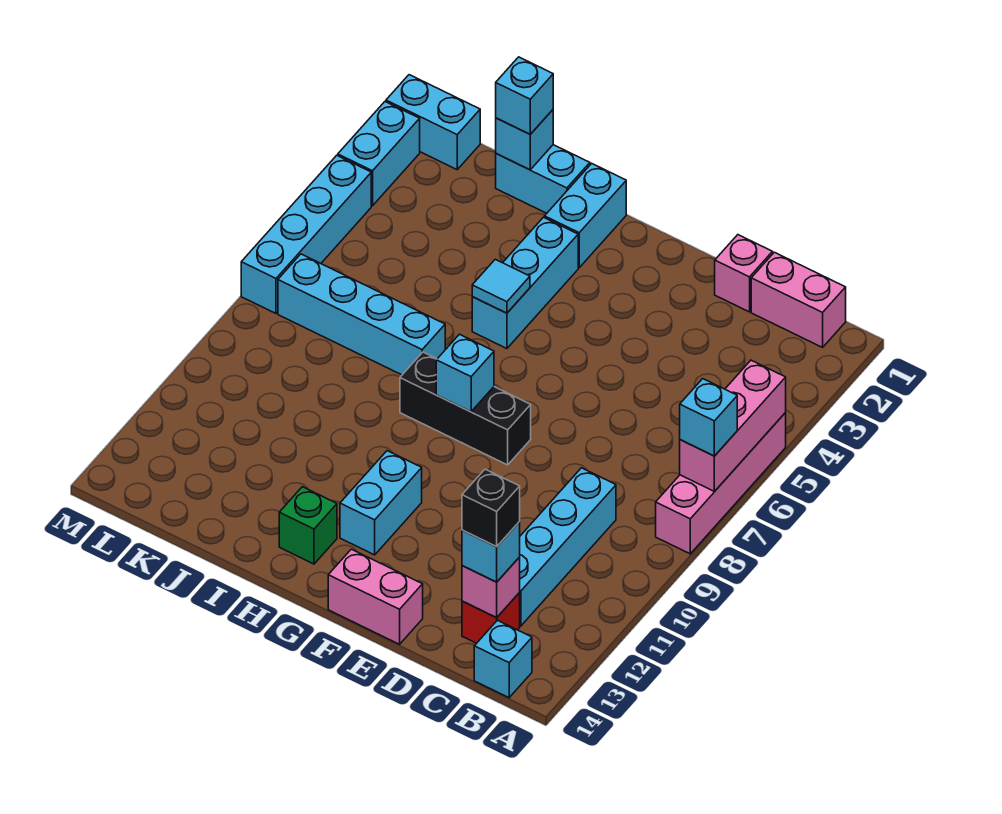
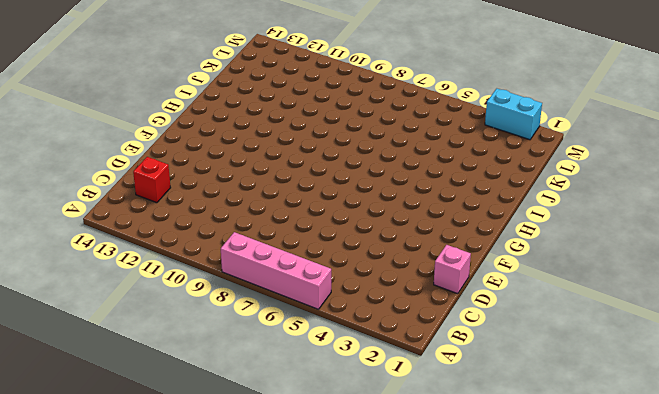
none -> pink 1x2 brick [751,252,846,347]
none -> cyan 1x1 brick [474,620,532,698]
none -> cyan 1x4 brick [519,468,616,626]

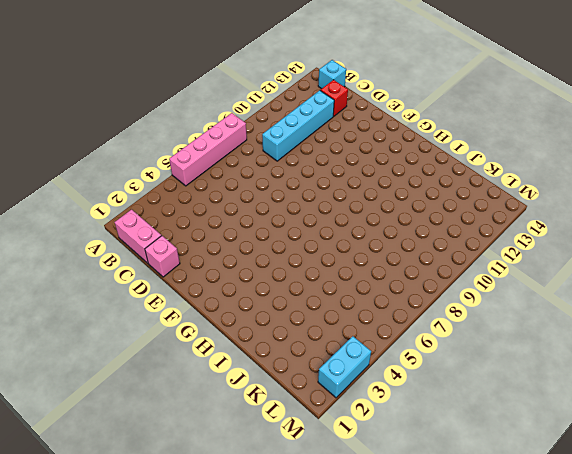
none -> pink 1x2 brick [328,549,423,644]
none -> black 1x3 brick [400,352,531,465]
none -> cyan 1x2 brick [340,451,422,555]

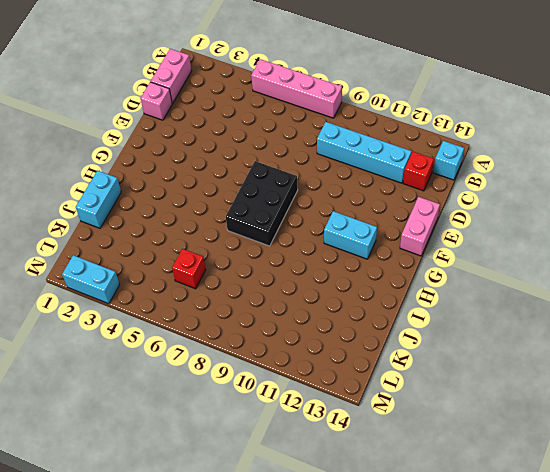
black 2x3 brick [226,161,298,246] -> black 1x3 brick [400,352,531,465]
red 1x1 brick [172,249,206,289] -> none
none -> cyan 1x2 brick [545,163,626,268]
none -> cyan 1x3 brick [472,217,578,349]
none -> green 1x1 brick [279,487,337,564]

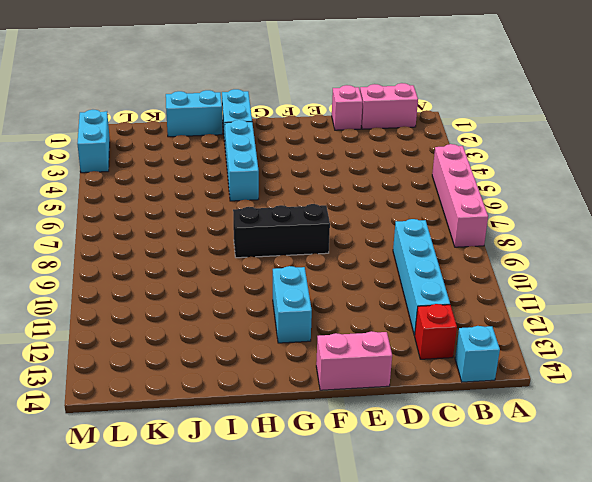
none -> green 1x1 brick [279,487,337,564]
none -> cyan 1x4 brick [278,254,445,375]
none -> cyan 1x2 brick [386,75,480,170]

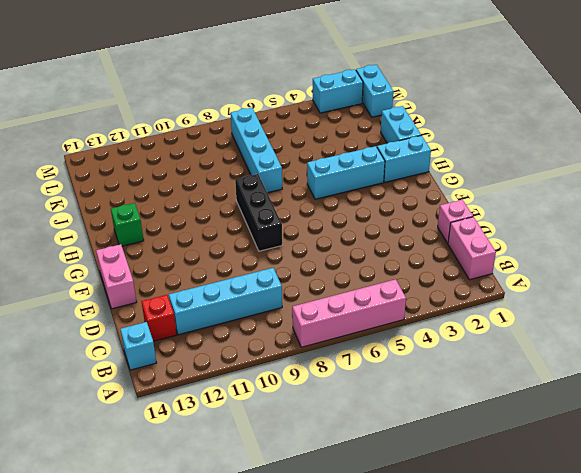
none -> cyan 1x2 brick [340,451,422,555]
none -> cyan 1x4 brick [241,155,371,313]
none -> pink 1x3 brick [680,360,786,491]

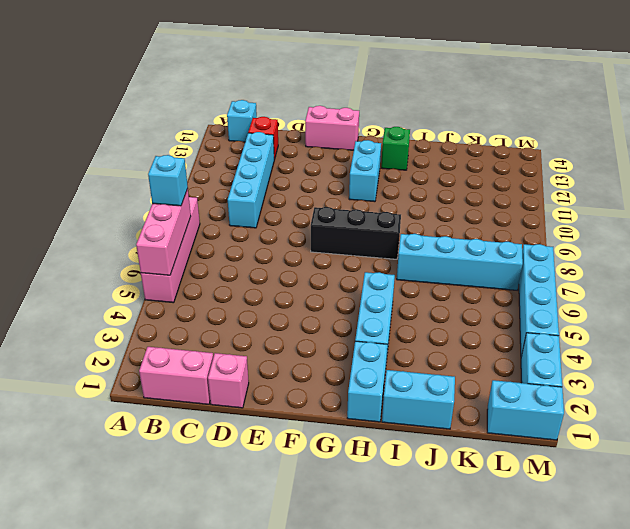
none -> pink 1x1 brick [462,557,520,618]
none -> cyan 1x1 brick [436,334,494,412]
none -> cyan 1x1 tile [472,259,530,313]

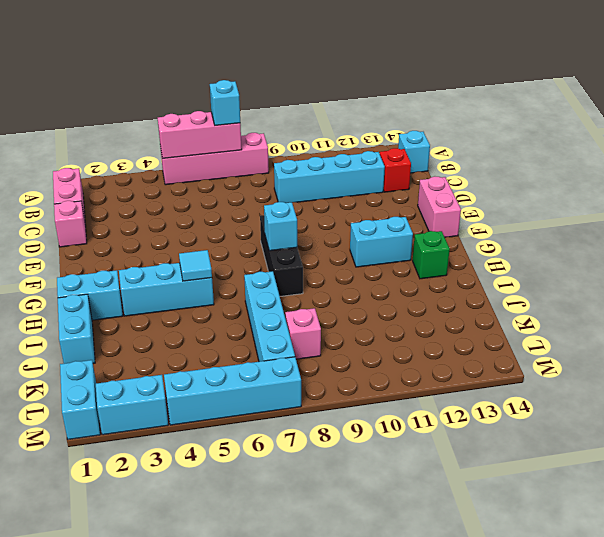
pink 1x1 brick [285,308,321,359] -> pink 1x1 brick moved to [462,557,520,618]
none -> cyan 1x1 brick [496,110,553,170]
none -> cyan 1x1 brick [462,522,520,582]
none -> cyan 1x1 brick [496,57,553,134]

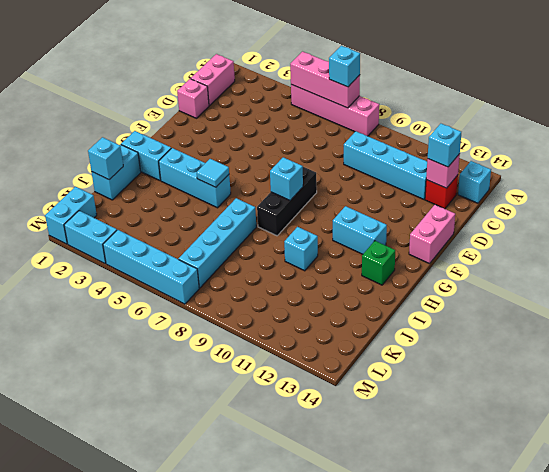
cyan 1x1 brick [284,227,318,271] -> cyan 1x1 brick moved to [496,57,553,134]
none -> black 1x1 brick [462,469,520,547]

